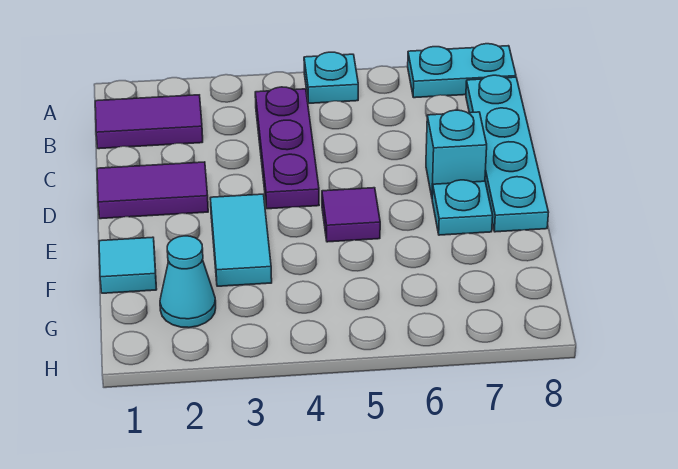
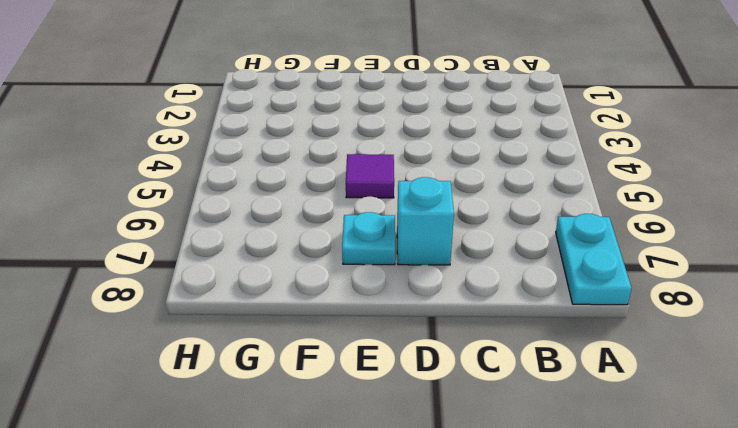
none -> cyan 1x1 plate [304,52,358,103]
none -> purple 1x2 tile [95,95,203,149]
none -> purple 1x3 plate [255,87,319,209]

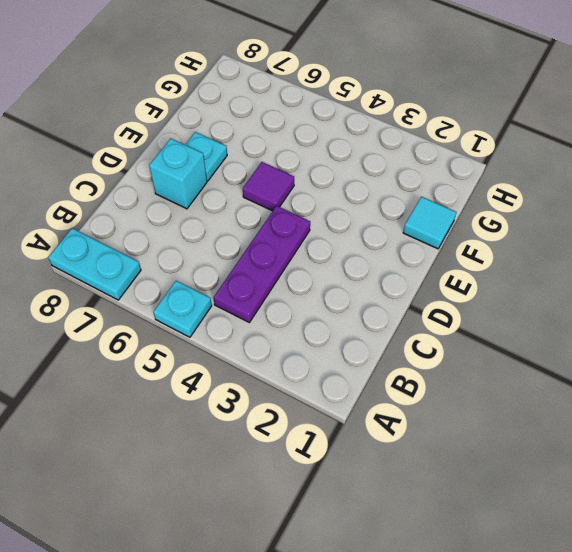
none -> purple 1x2 tile [95,95,203,149]
none -> cyan 1x4 plate [466,75,548,232]
none -> purple 1x2 tile [97,162,208,219]

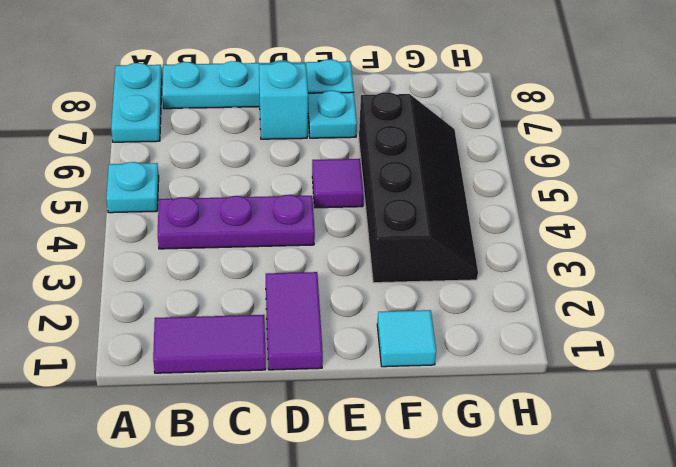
purple 1x2 tile [153,315,266,373] -> purple 1x2 tile turned to [95,95,203,149]
black 2x4 slope [359,92,478,283] -> cyan 1x2 tile [210,194,272,286]
none -> cyan 1x1 cone [160,236,216,328]

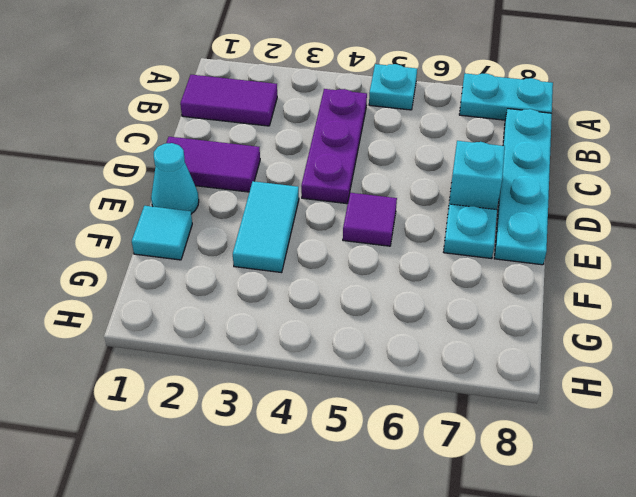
cyan 1x1 cone [151,143,199,214] -> cyan 1x1 cone moved to [160,236,216,328]

